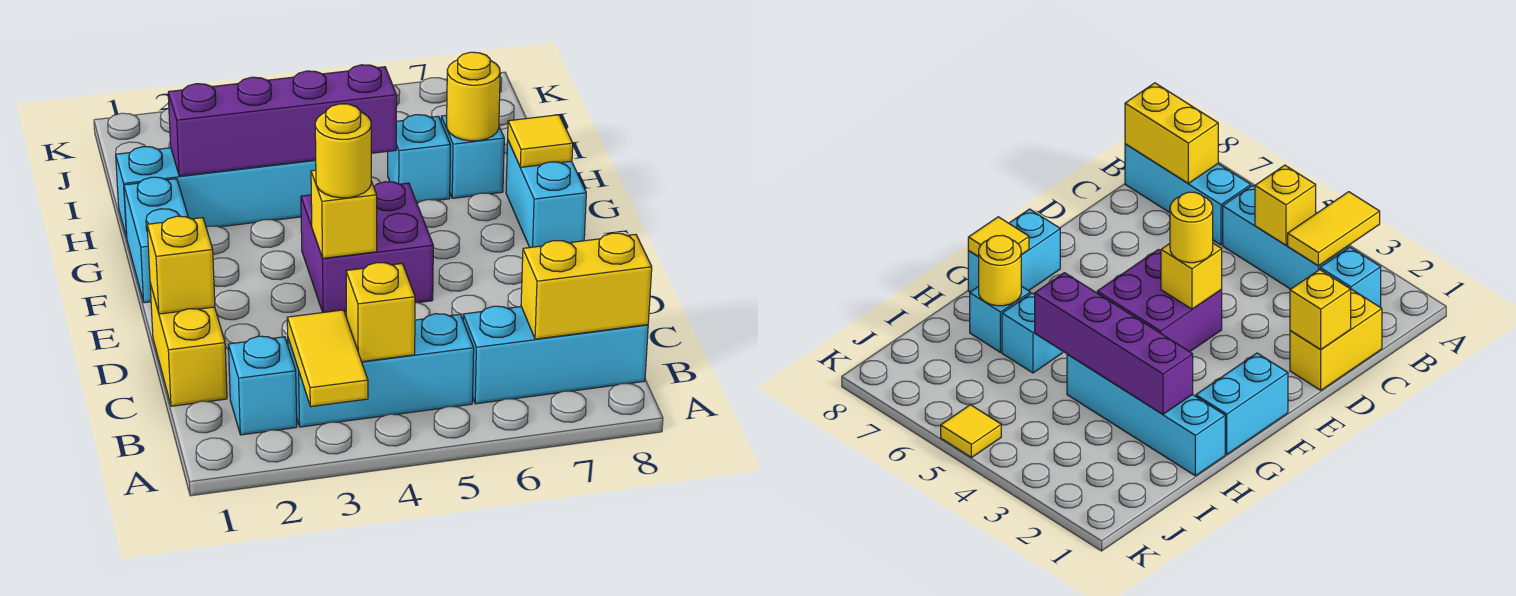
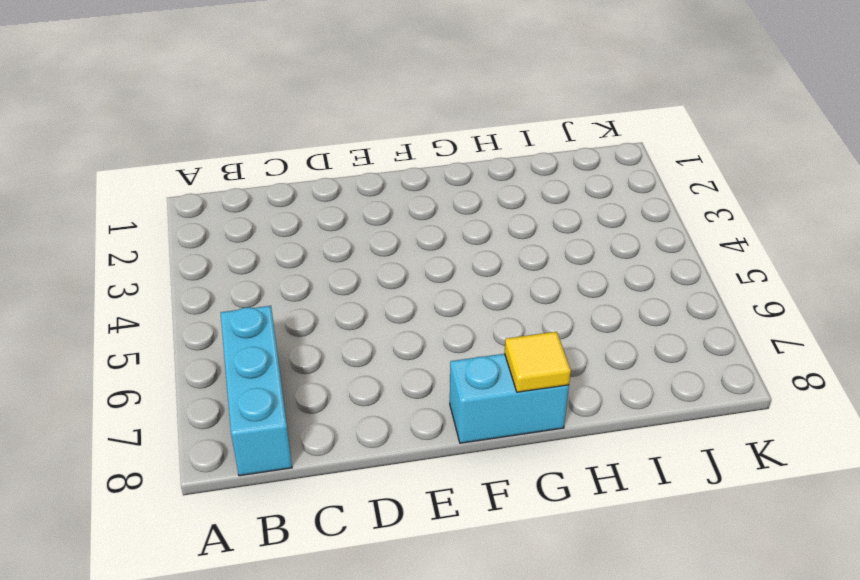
none -> cyan 1x1 brick [228,336,297,435]
none -> cyan 1x3 brick [288,314,474,427]
none -> yellow 1x2 brick [150,284,227,406]

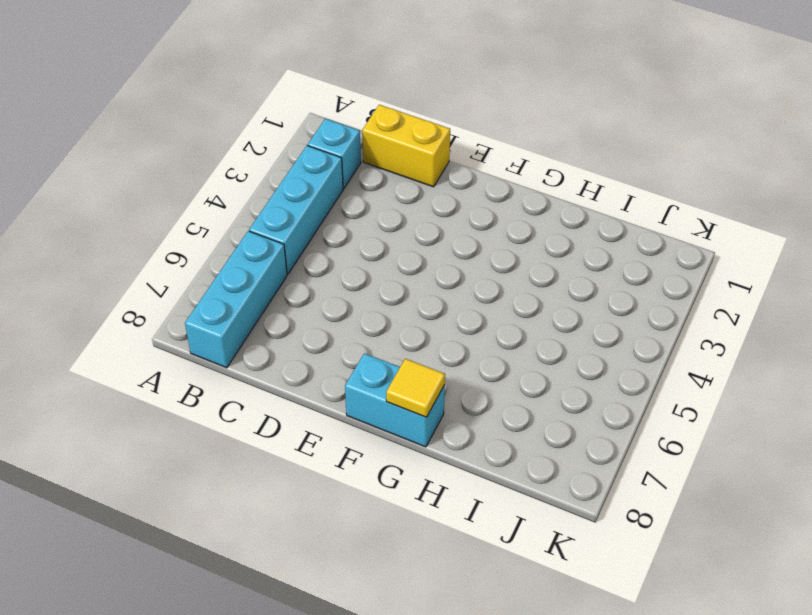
none -> purple 2x2 brick [301,182,433,312]
none -> cyan 1x2 brick [124,177,188,303]
none -> cyan 1x4 brick [116,147,316,237]

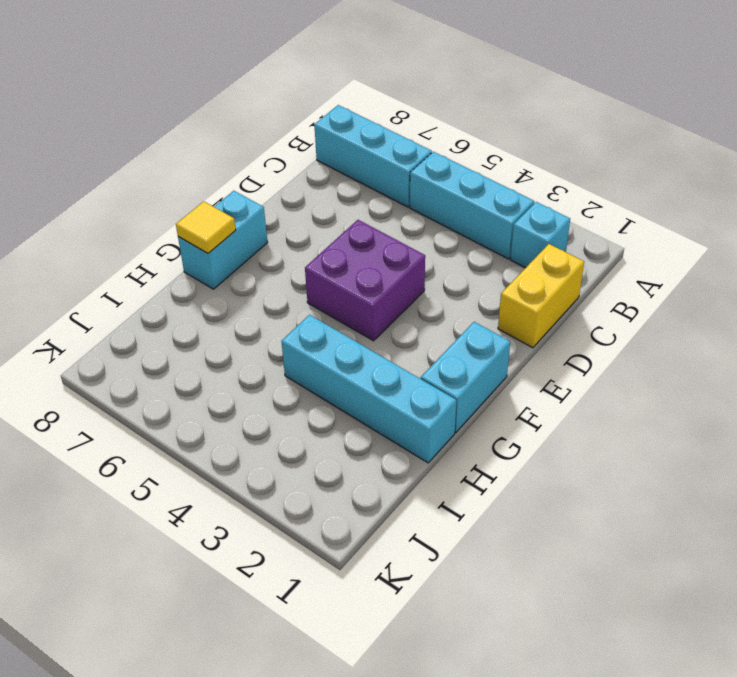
none -> cyan 1x1 brick [388,115,450,203]
none -> cyan 1x1 brick [441,115,504,198]
none -> yellow 1x1 tile [941,405,1001,458]

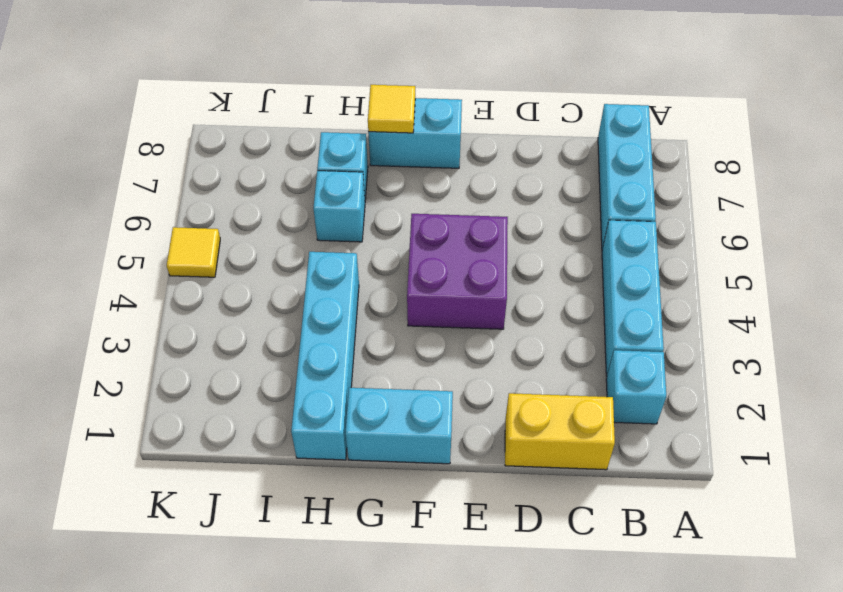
none -> yellow 1x2 tile [287,310,368,407]
none -> yellow 1x1 brick [346,263,415,362]
none -> yellow 1x2 brick [521,233,652,339]

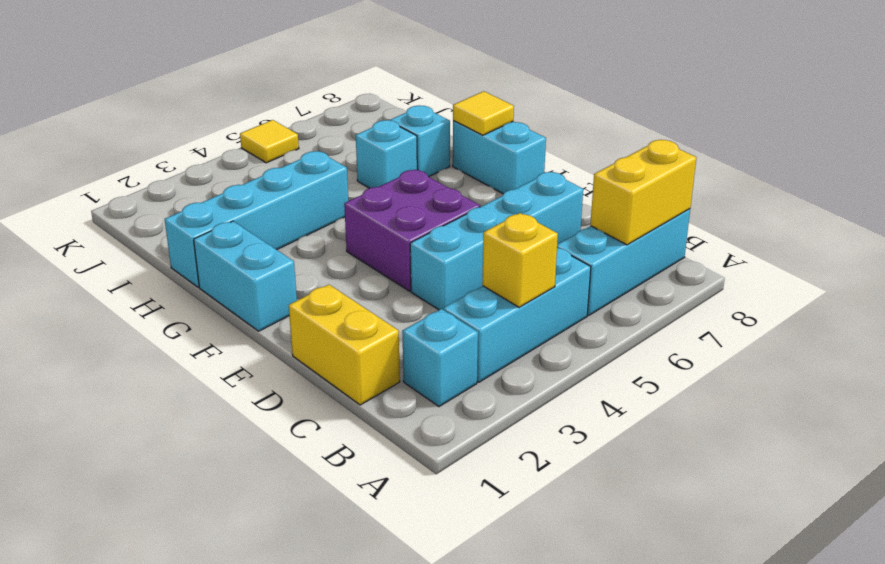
cyan 1x4 brick [410,172,583,310] -> none
none -> yellow 1x2 tile [287,310,368,407]
none -> yellow 1x1 brick [147,216,215,314]
none -> yellow 1x1 brick [311,170,377,258]

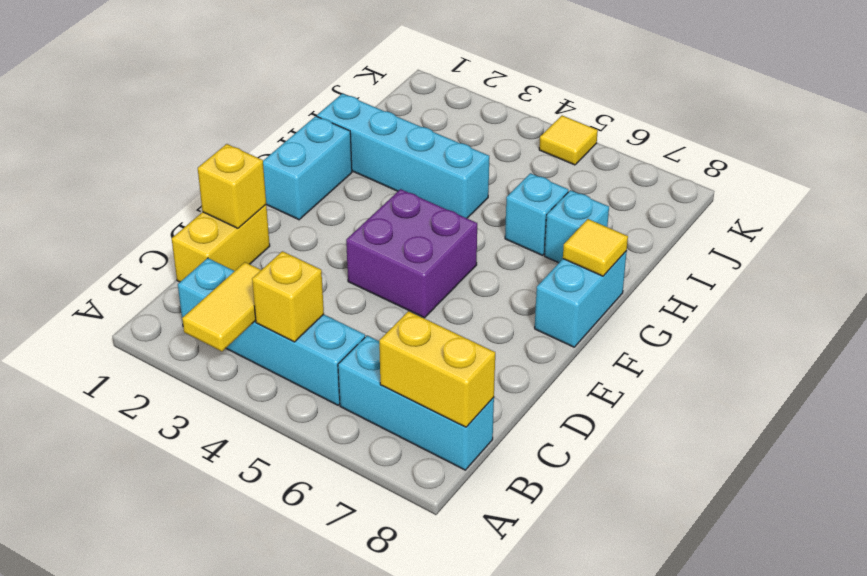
none -> yellow 1x1 brick [311,170,377,258]
none -> purple 1x4 brick [168,65,397,176]
none -> yellow 1x1 round brick [447,52,500,141]

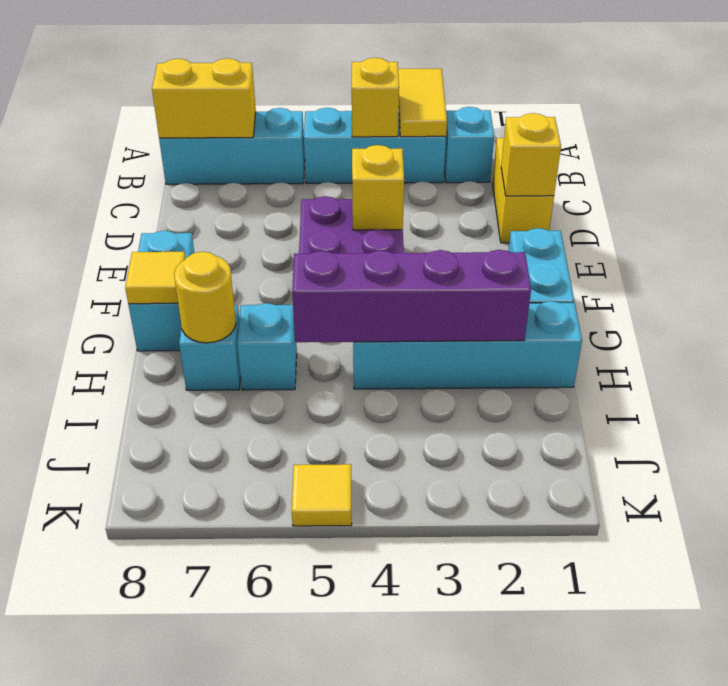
none -> yellow 1x1 round brick [315,104,371,198]

